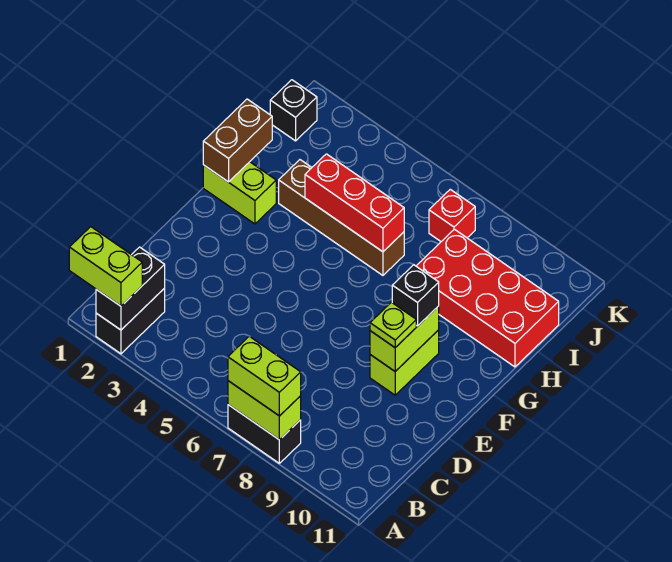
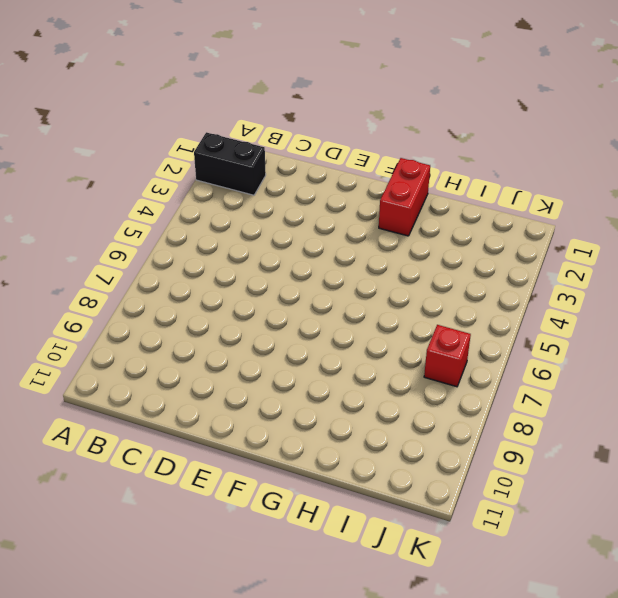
red 1x2 brick [379,158,430,236] -> lime 1x2 brick [203,162,276,224]
none -> black 1x2 brick [228,405,301,463]
none -> lime 1x2 brick [370,330,439,395]
none -> brown 1x4 brick [279,160,404,275]

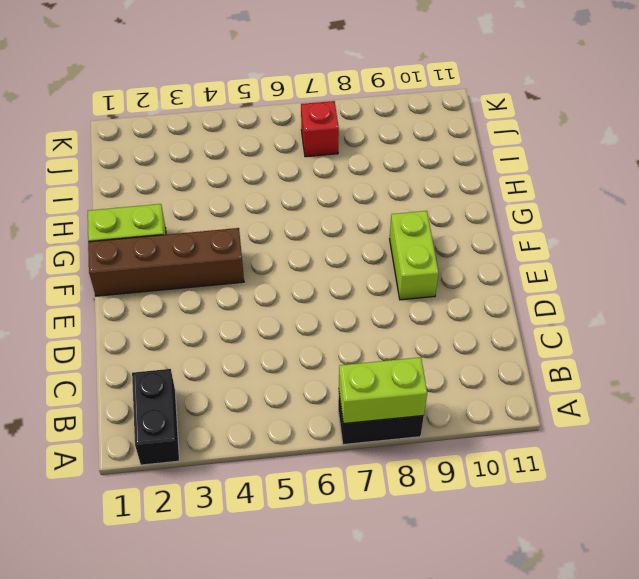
brown 1x4 brick [88,228,244,296] -> brown 1x4 brick moved to [279,160,404,275]
none -> red 2x4 brick [416,229,559,367]
none -> black 1x1 brick [270,80,317,141]
none -> black 1x2 brick [96,247,165,330]

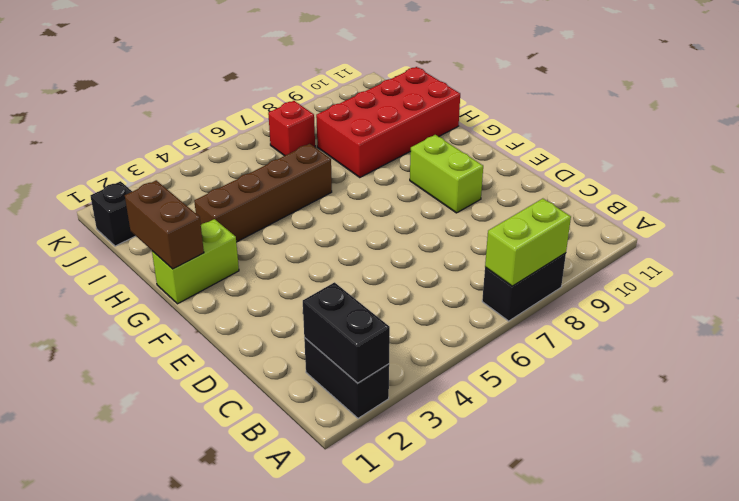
none -> lime 1x2 brick [370,306,439,371]
none -> red 1x3 brick [305,154,404,252]
none -> lime 1x2 brick [69,227,142,306]

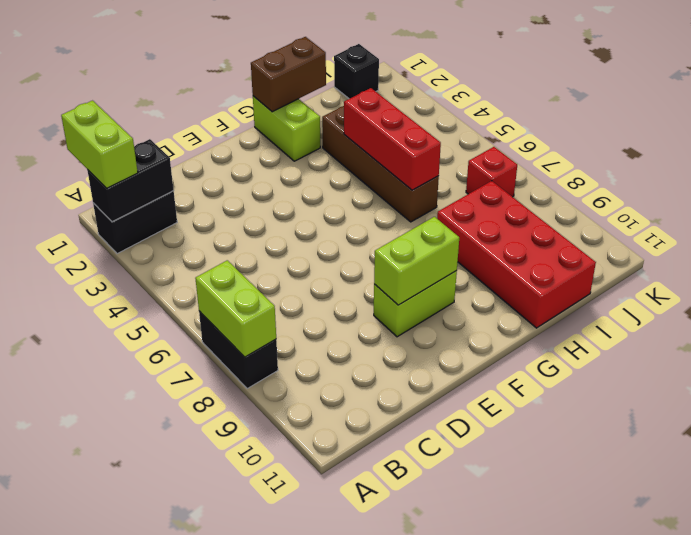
none -> lime 1x2 brick [228,336,301,416]
none -> lime 1x1 plate [370,302,416,348]
none -> black 1x1 brick [392,265,439,326]

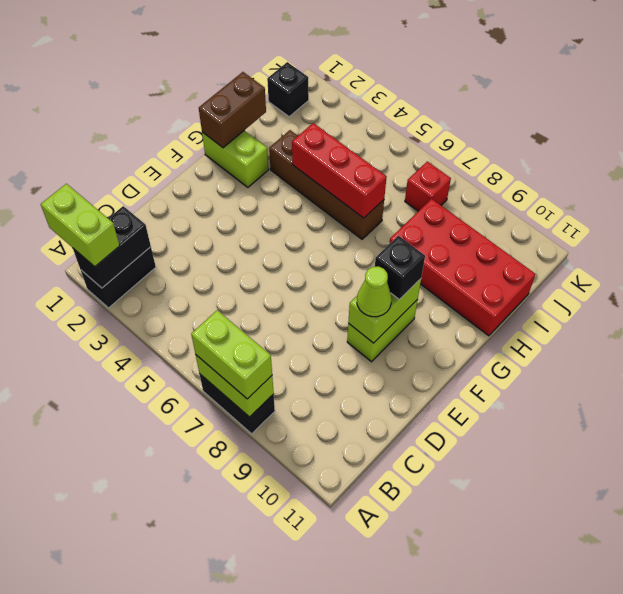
lime 1x1 cone [357,266,392,317] -> lime 1x1 plate [370,302,416,348]

